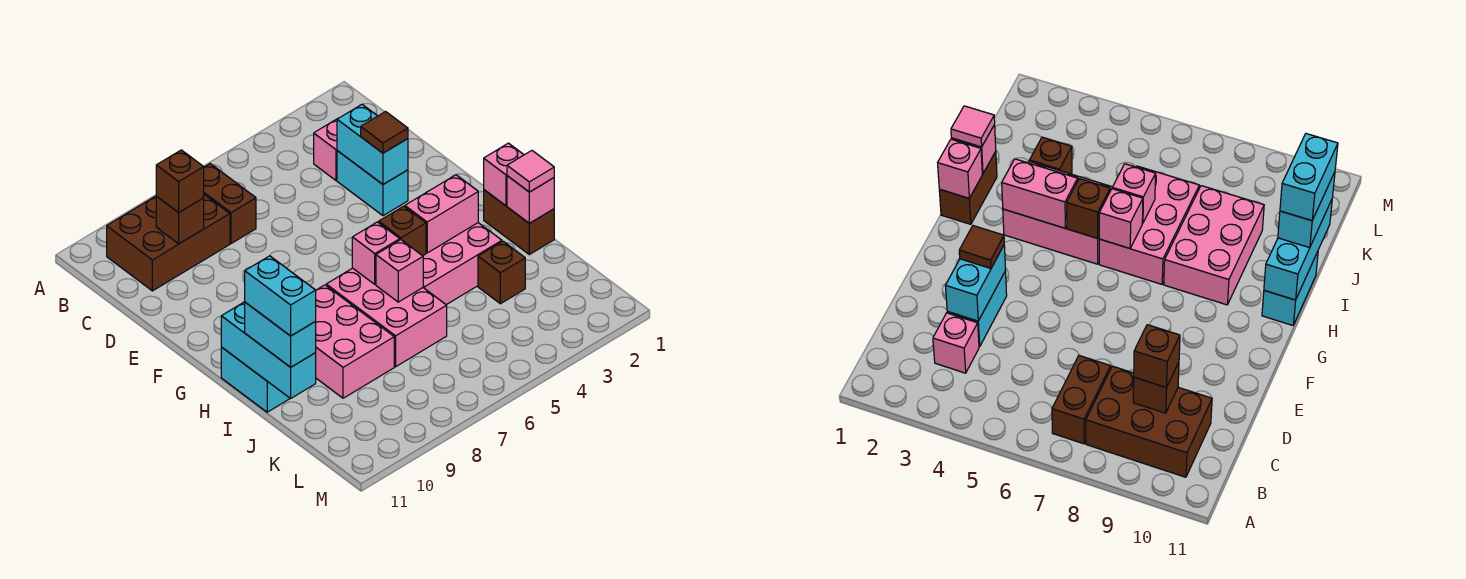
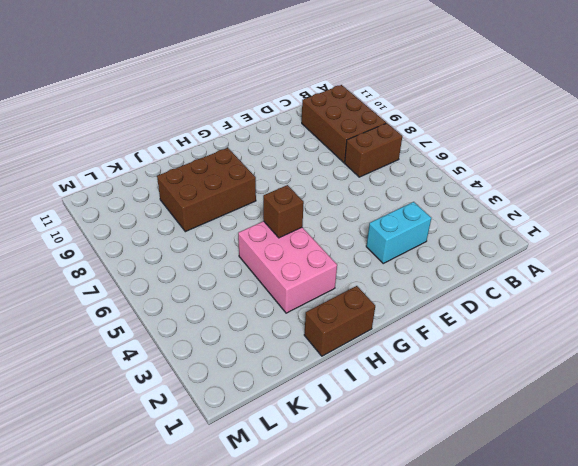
brown 2x3 brick [157,148,256,232] -> pink 2x3 brick [315,285,394,398]
none -> pink 1x1 brick [314,119,337,180]
none -> pink 2x3 brick [326,268,447,367]
none -> cyan 1x2 brick [221,347,290,412]

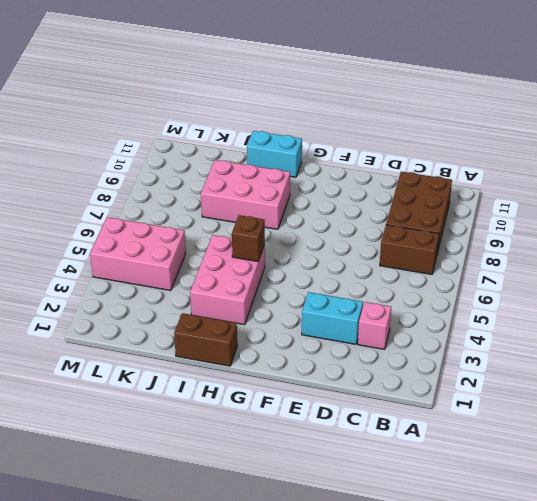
pink 2x3 brick [90,217,186,291] -> pink 2x3 brick moved to [326,268,447,367]
none -> brown 1x1 brick [478,241,525,304]
none -> brown 1x1 brick [156,196,204,244]
none -> cyan 1x2 brick [337,104,408,184]

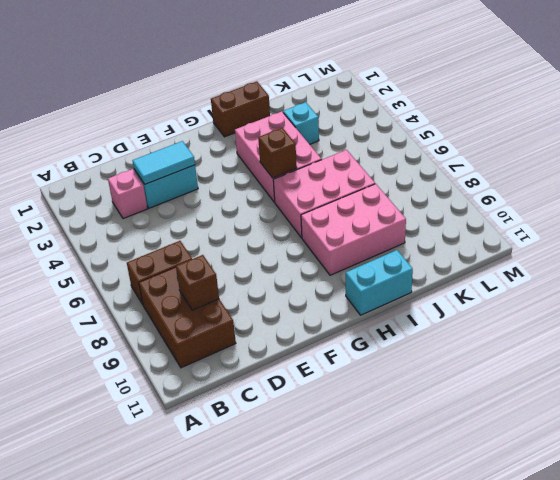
cyan 1x2 tile [133,141,195,184] -> cyan 1x2 brick [337,104,408,184]
cyan 1x1 brick [283,102,319,144] -> brown 1x1 brick [478,241,525,304]
none -> pink 1x1 brick [484,143,524,206]
none -> pink 1x2 brick [405,175,478,253]
none -> pink 1x1 brick [352,222,400,284]

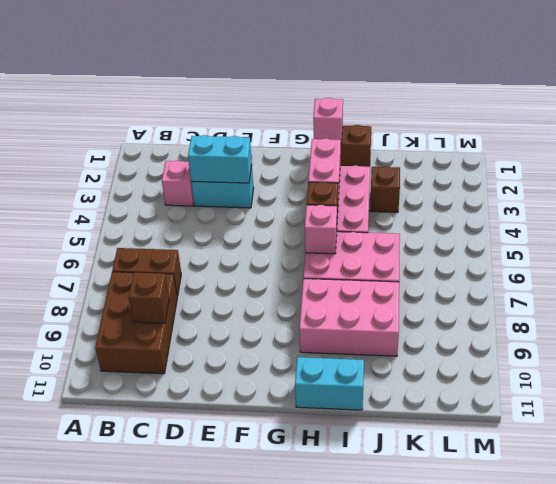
none -> cyan 1x3 brick [221,302,316,399]
none -> pink 1x1 brick [507,176,554,223]
none -> pink 1x1 brick [376,240,423,302]

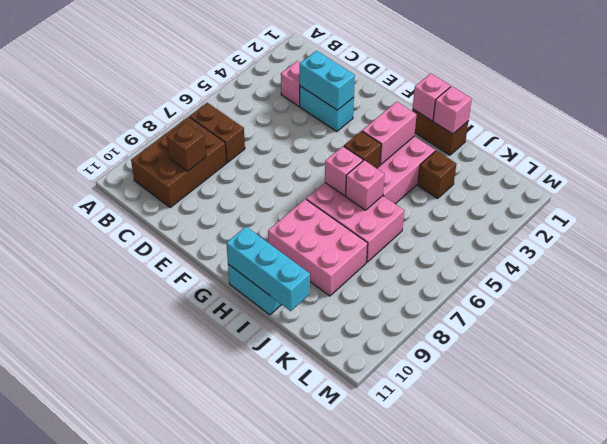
none -> brown 1x1 brick [156,150,204,213]
none -> brown 1x1 tile [361,112,408,153]
none -> pink 1x1 tile [507,151,554,192]

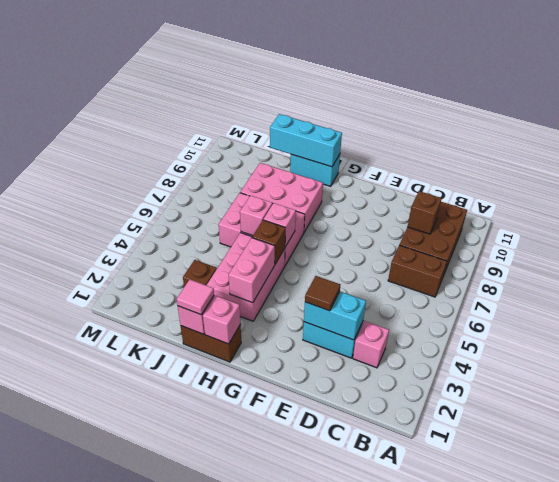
none -> brown 1x1 brick [156,150,204,213]
none -> cyan 1x2 brick [245,302,316,367]
none -> cyan 1x2 brick [245,256,316,336]

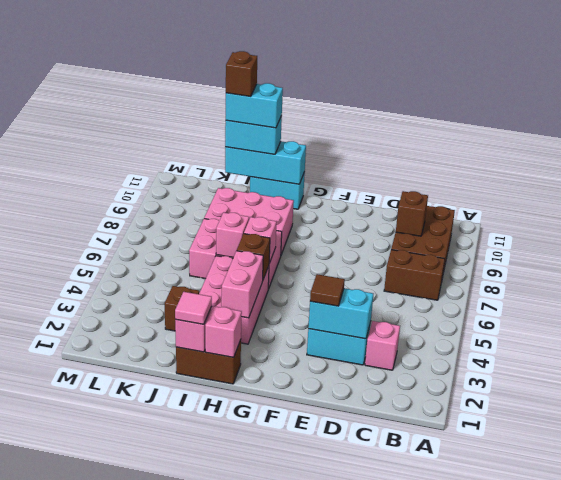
brown 1x1 brick [226,51,257,97] -> brown 1x1 brick moved to [156,150,204,213]

